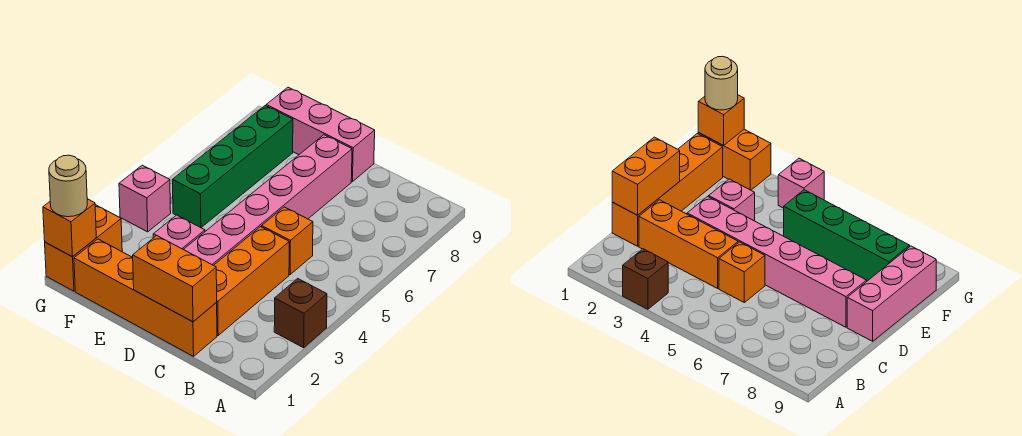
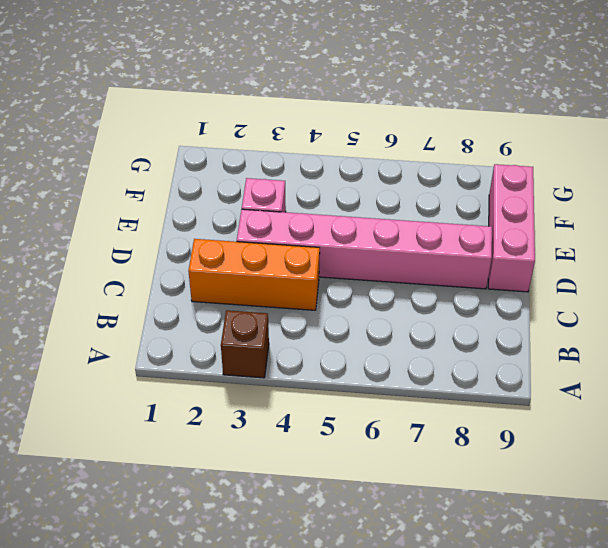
none -> orange 1x4 brick [74,239,217,356]
none -> orange 1x1 brick [262,207,313,274]
none -> green 1x4 brick [172,106,293,228]

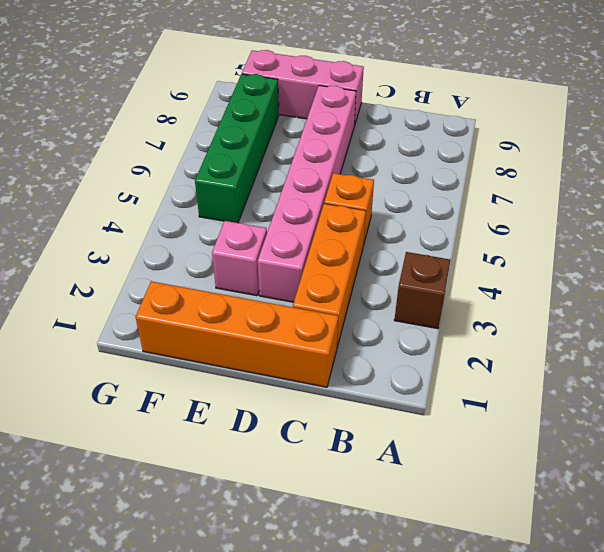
none -> orange 1x2 brick [45,205,122,291]
none -> pink 1x1 brick [119,165,171,232]
none -> orange 1x2 brick [133,236,217,322]

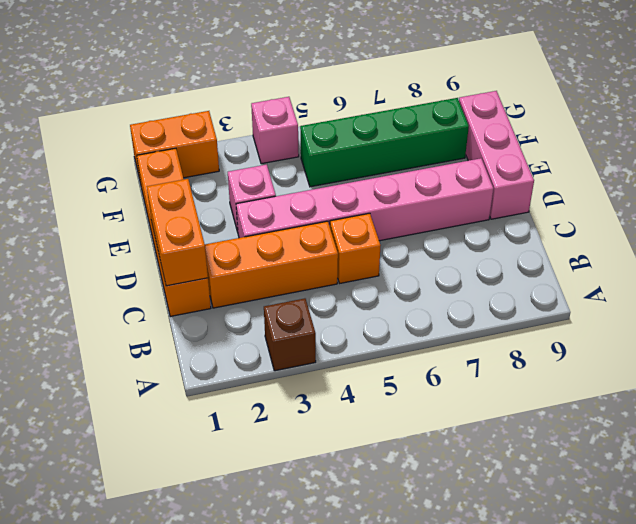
none -> orange 1x1 brick [43,199,96,257]
none -> tan 1x1 round brick [49,155,87,217]

